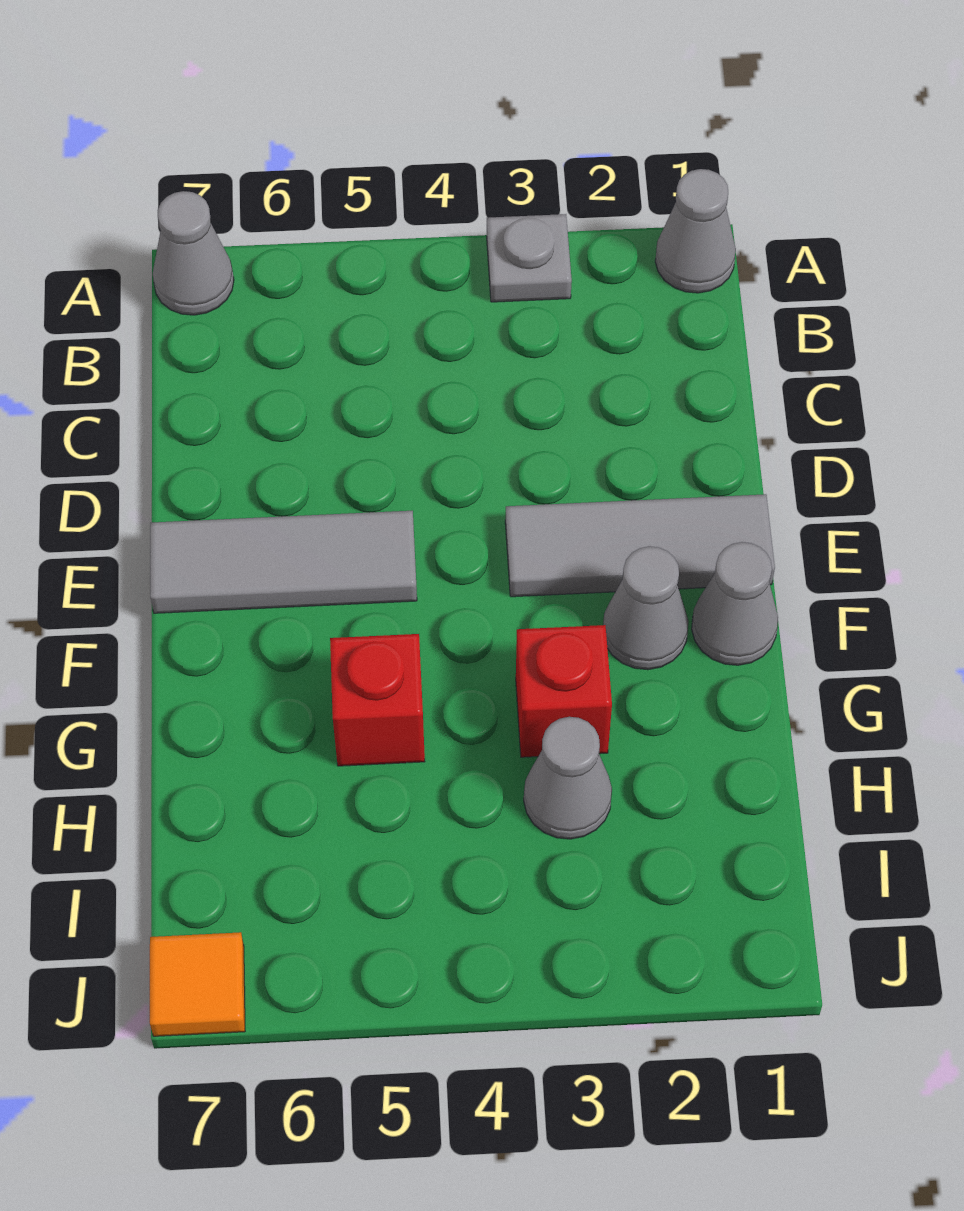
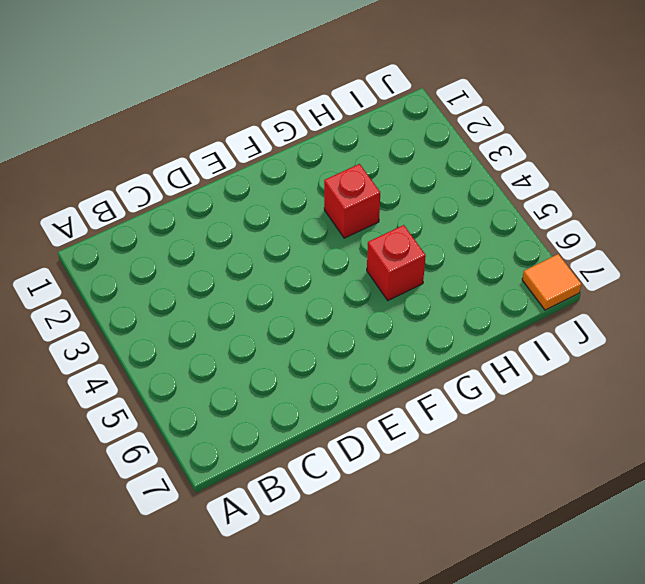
none -> grey 1x1 cone [655,169,736,293]
none -> grey 1x1 plate [487,214,572,302]

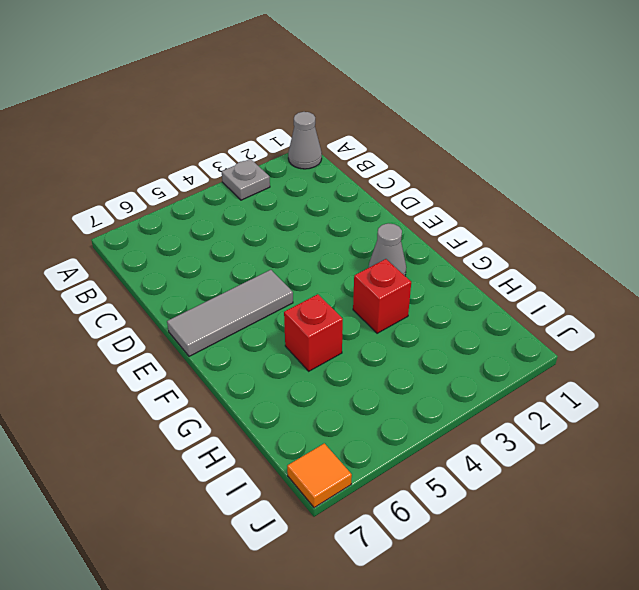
none -> grey 1x1 cone [152,191,234,315]
none -> grey 1x3 tile [505,494,775,597]

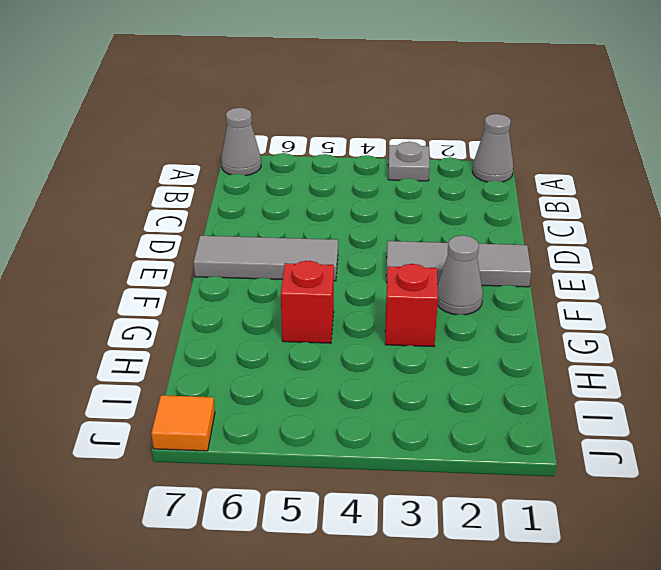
none -> grey 1x1 cone [692,542,778,665]
none -> grey 1x1 cone [524,717,612,839]

